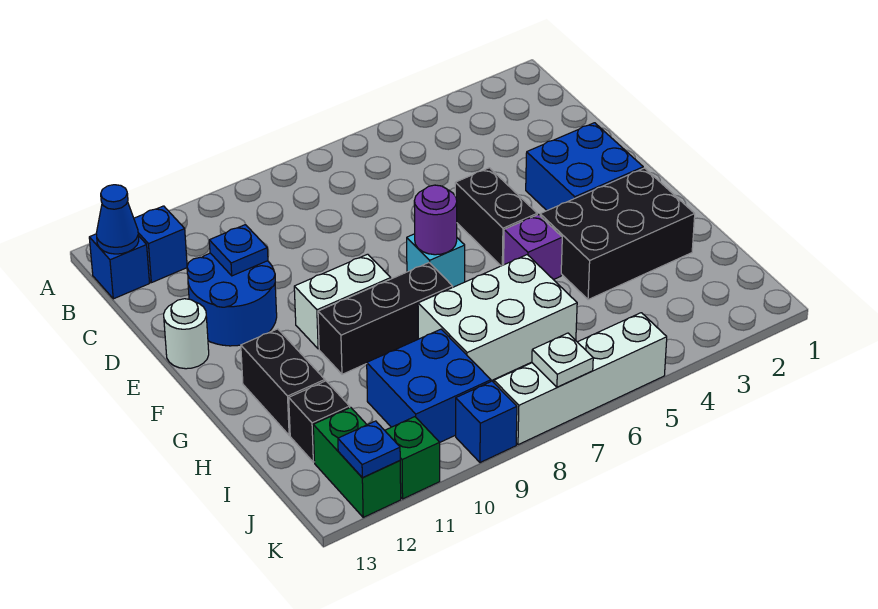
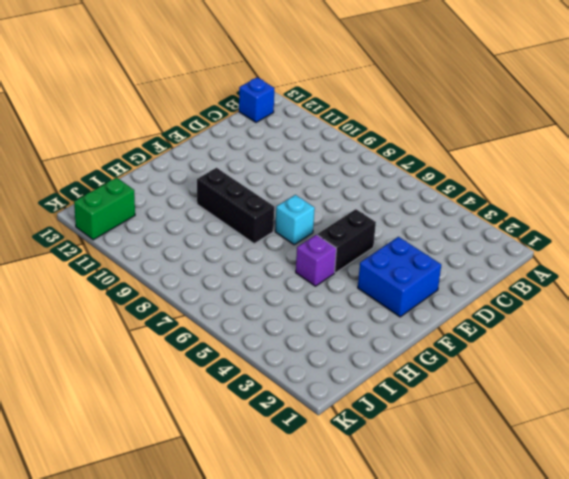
none -> blue 1x1 brick [134,206,187,283]
none -> blue 2x2 round brick [187,253,277,346]
none -> white 1x1 round brick [164,299,209,369]

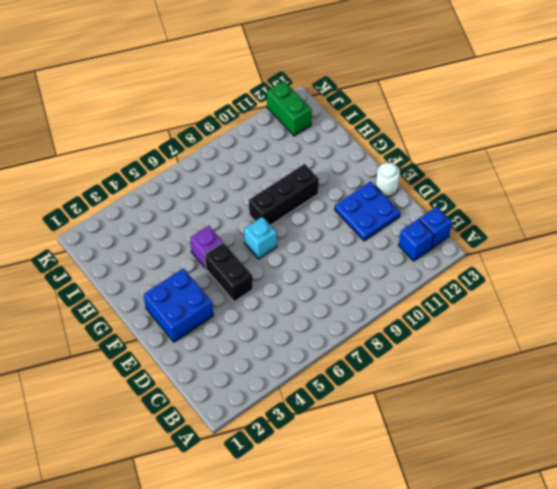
blue 2x2 plate [335,181,400,241] -> blue 2x2 round brick [187,253,277,346]
none -> white 1x2 brick [294,254,391,349]
none -> black 2x3 brick [540,168,695,300]
none -> black 1x2 brick [241,329,325,435]

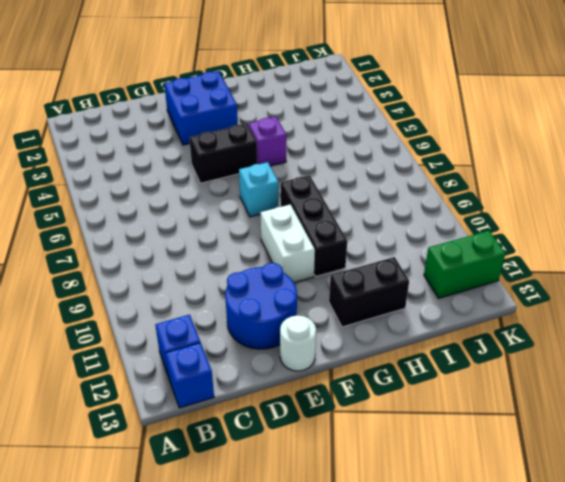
none -> black 2x3 brick [540,168,695,300]
none -> white 2x3 brick [418,255,577,381]
none -> blue 2x2 brick [367,329,491,442]

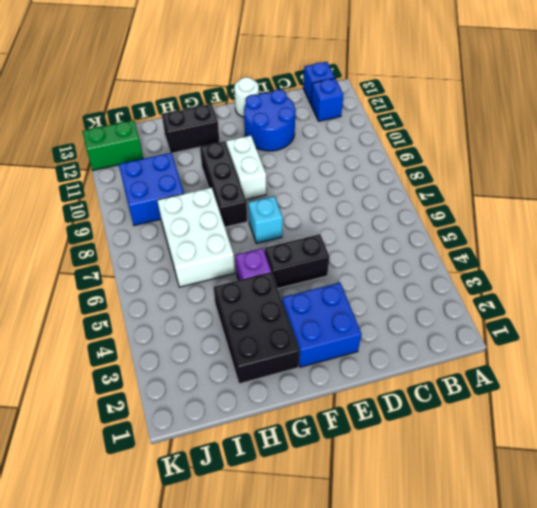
none -> black 1x1 brick [289,381,350,462]
none -> white 1x4 brick [494,313,667,445]
none -> blue 1x1 brick [456,381,517,463]

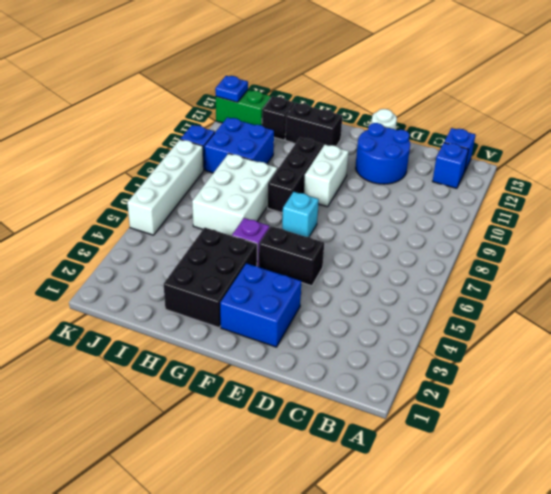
none -> green 1x1 brick [385,417,440,499]
none -> blue 1x1 cone [96,185,139,254]
none -> blue 1x1 plate [209,225,268,276]

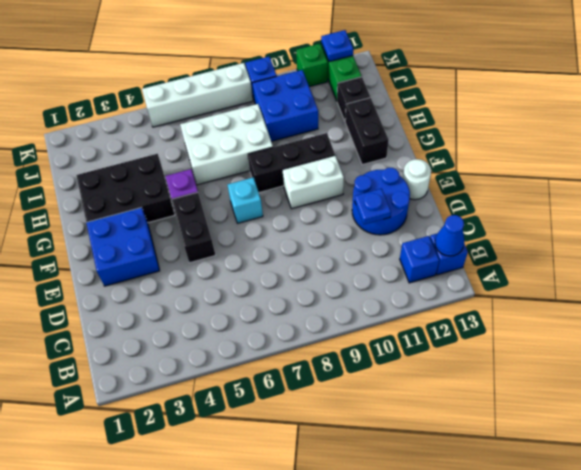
none -> purple 1x1 round brick [414,185,457,255]
none -> white 1x1 plate [532,333,593,387]

